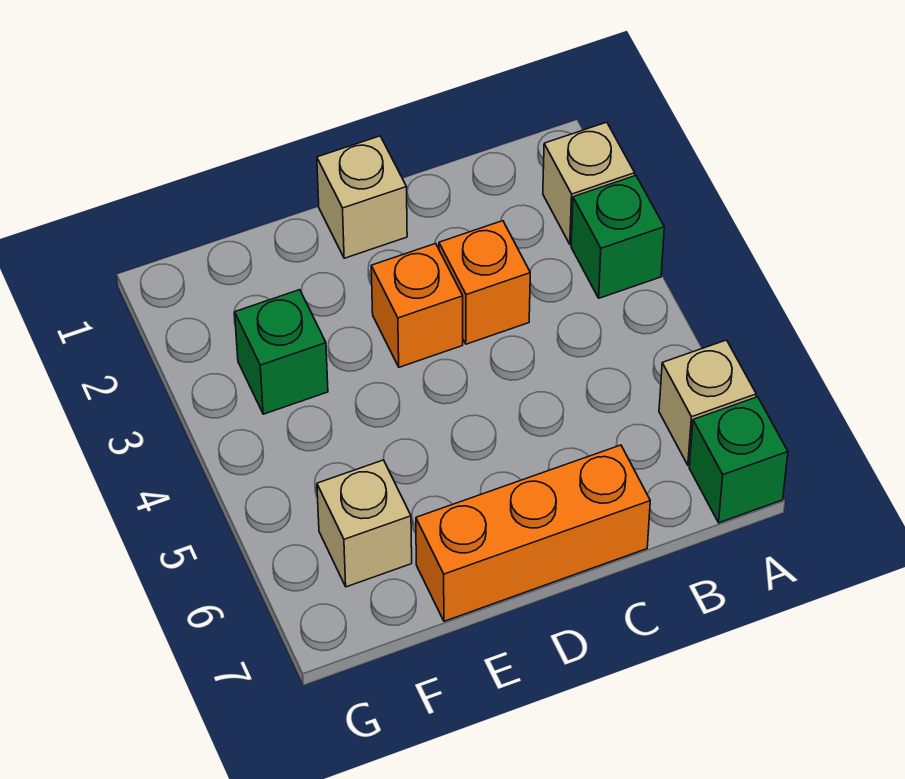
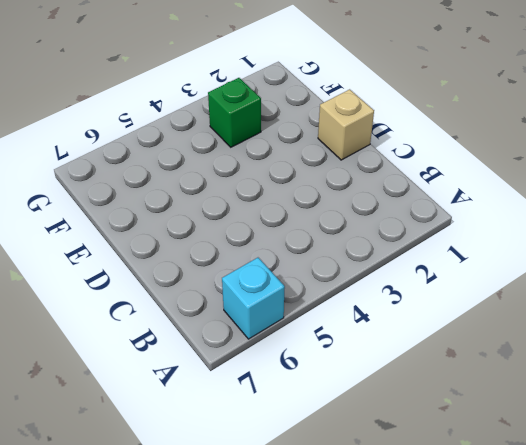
cyan 1x1 brick [222,258,285,339] -> tan 1x1 brick [659,340,756,465]
none -> tan 1x1 brick [543,122,635,244]
none -> green 1x1 brick [571,176,664,298]

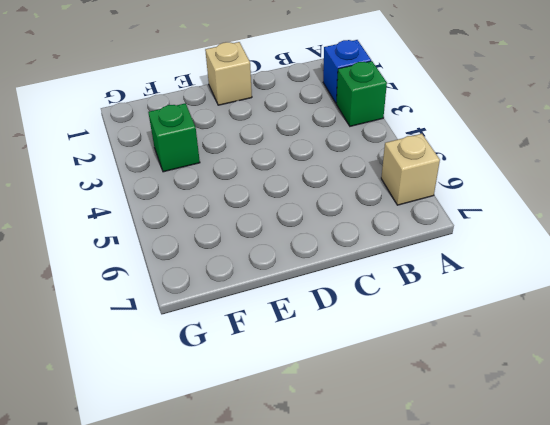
blue 1x1 brick [323,40,371,103] -> tan 1x1 brick [543,122,635,244]
none -> green 1x1 brick [689,397,788,523]
none -> orange 1x1 brick [439,221,530,344]

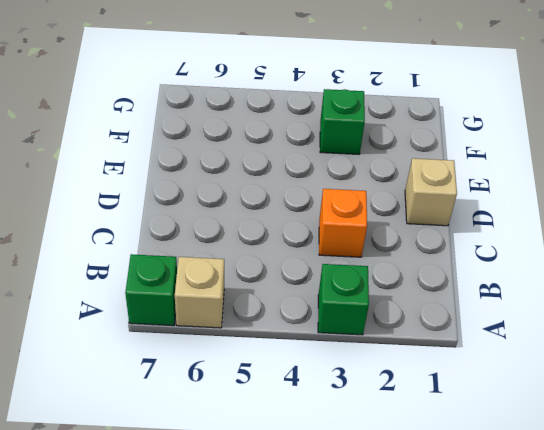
none -> tan 1x1 brick [543,122,635,244]
none -> orange 1x3 brick [416,445,650,621]

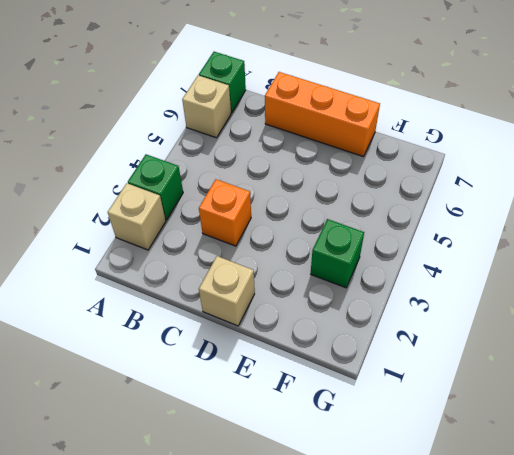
none -> orange 1x1 brick [371,244,463,367]
none -> tan 1x1 brick [317,460,412,587]

